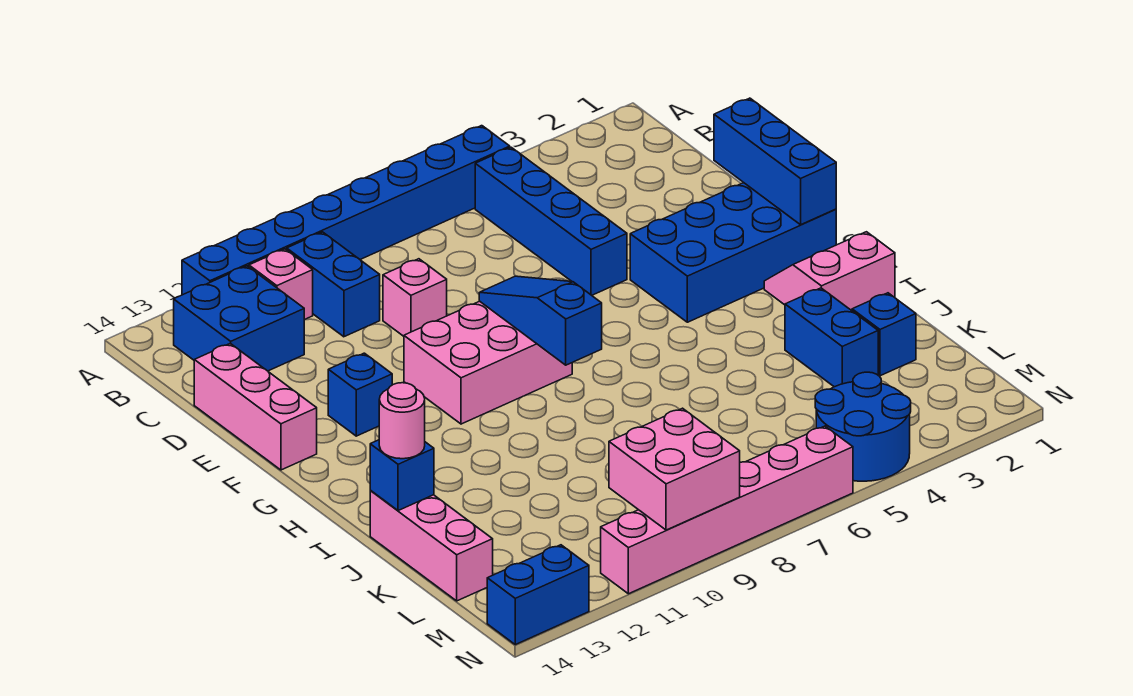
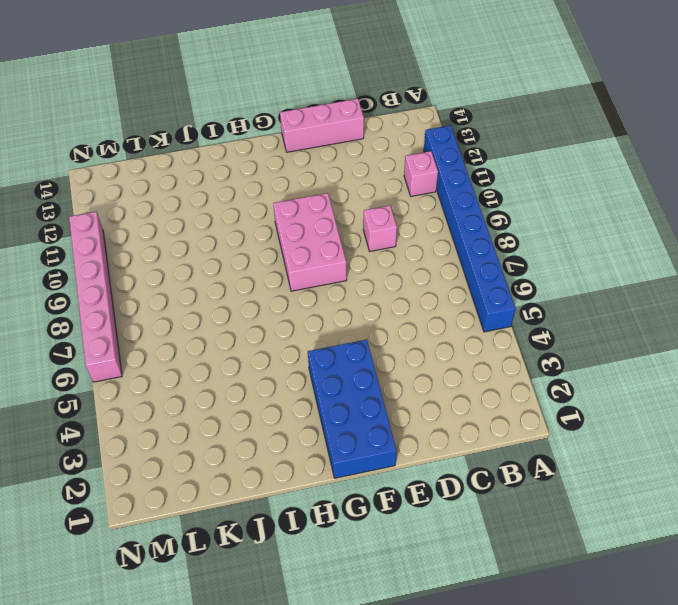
none -> blue 1x4 brick [475,147,627,295]
none -> blue 1x2 brick [287,232,380,337]
none -> blue 2x2 brick [174,266,304,371]

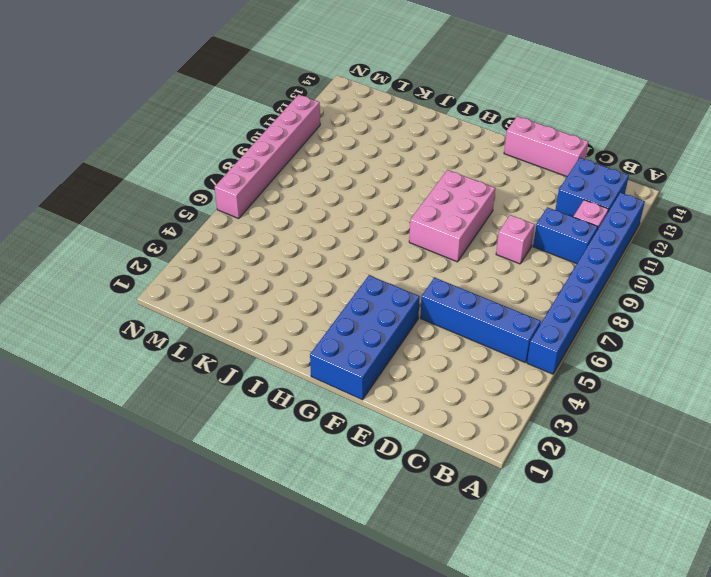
none -> blue 1x1 brick [328,353,392,436]
none -> pink 2x2 slope [764,232,895,311]
none -> blue 1x2 brick [785,288,878,387]

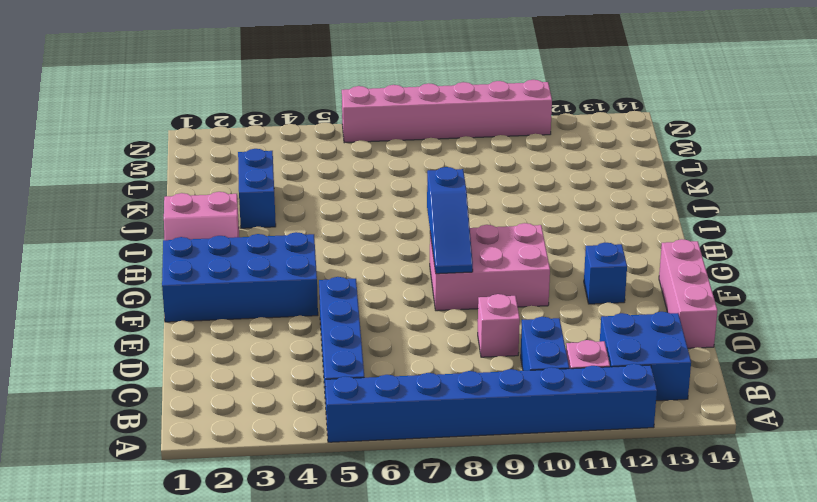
none -> pink 1x3 brick [370,490,493,601]
none -> blue 1x1 brick [852,293,916,376]
none -> blue 2x2 round brick [815,372,911,481]

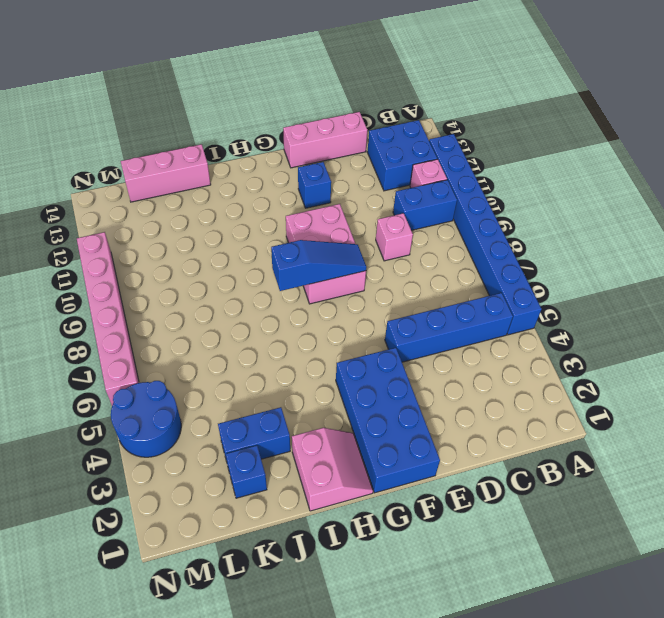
none -> blue 1x2 brick [487,545,589,645]
none -> blue 1x3 brick [714,98,836,225]
none -> blue 1x1 brick [370,440,434,511]

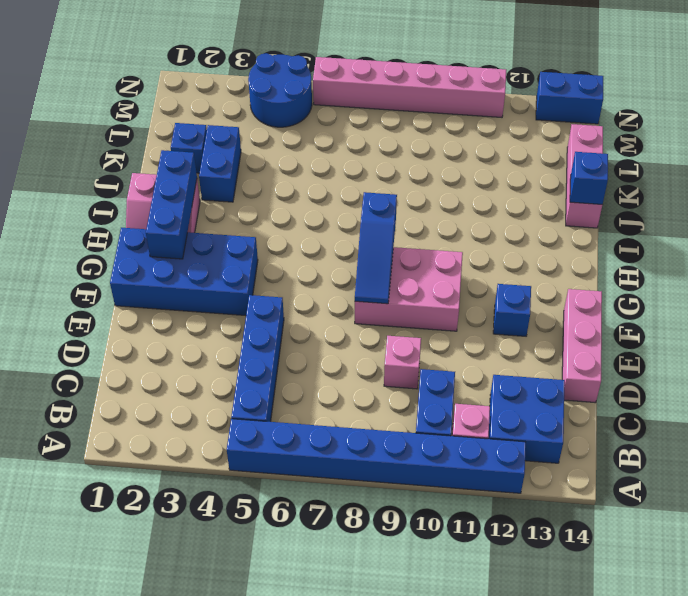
blue 1x3 brick [146,150,197,259] -> blue 1x3 brick moved to [714,98,836,225]
none -> pink 2x2 brick [609,408,740,530]
none -> pink 1x1 round brick [379,383,425,459]

